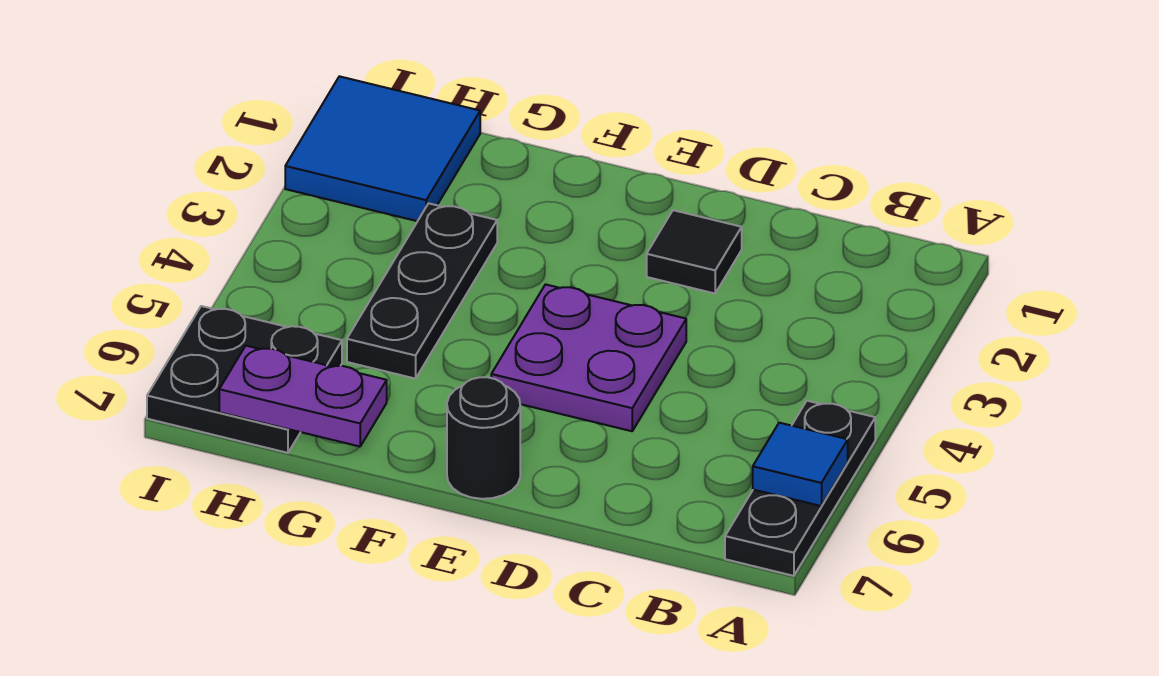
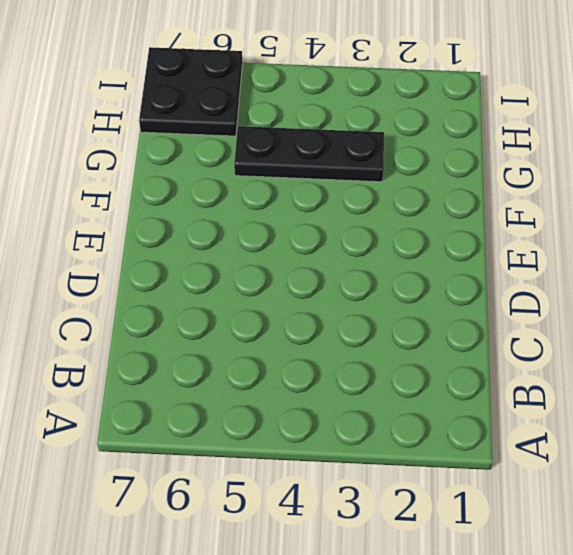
none -> black 1x3 plate [725,401,875,576]
none -> black 1x1 tile [647,210,742,293]

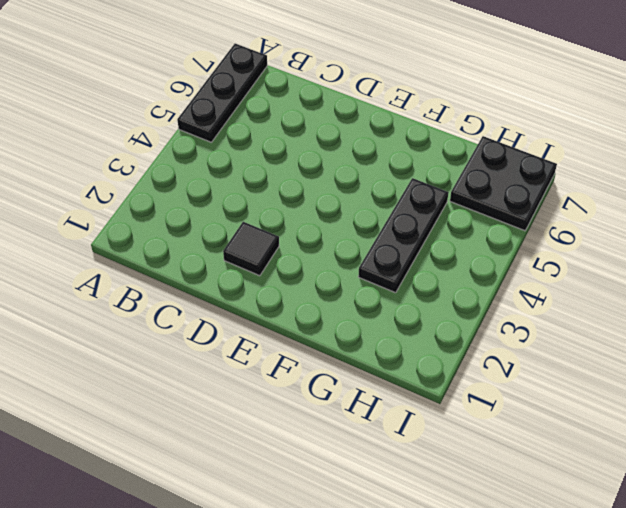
none -> purple 2x2 plate [491,284,686,431]
none -> black 1x1 round brick [447,377,520,499]

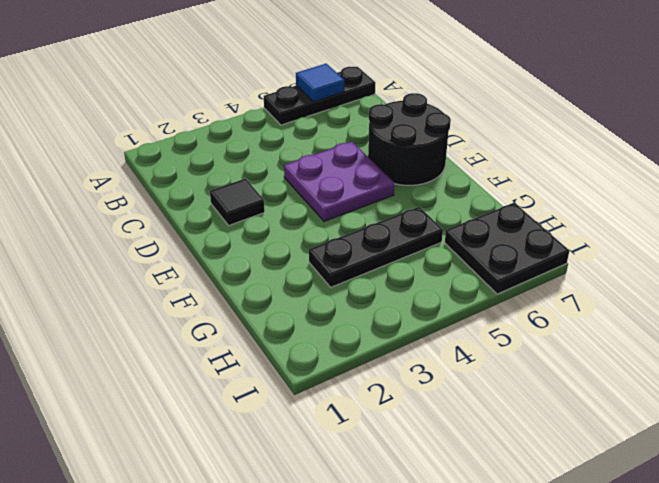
black 2x2 round brick [368,93,451,185] -> black 1x1 round brick [447,377,520,499]
none -> blue 2x2 tile [285,76,480,221]
none -> purple 1x2 plate [219,346,387,446]

